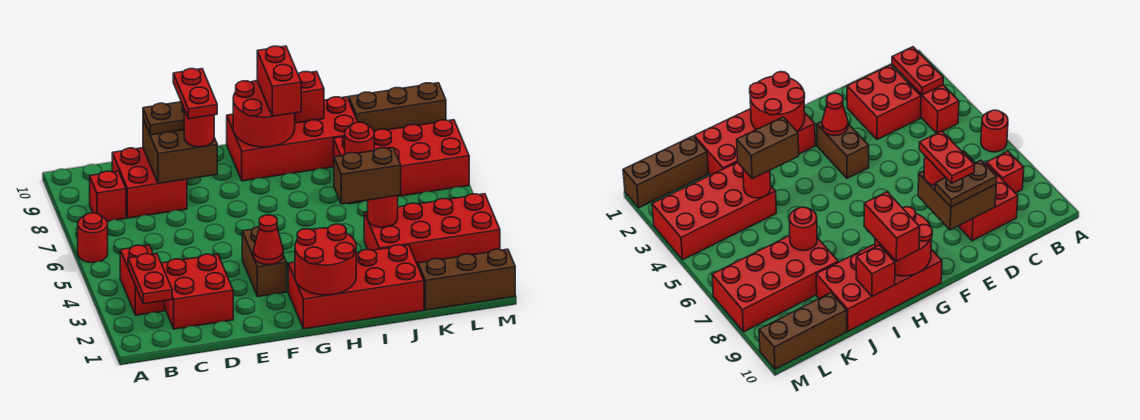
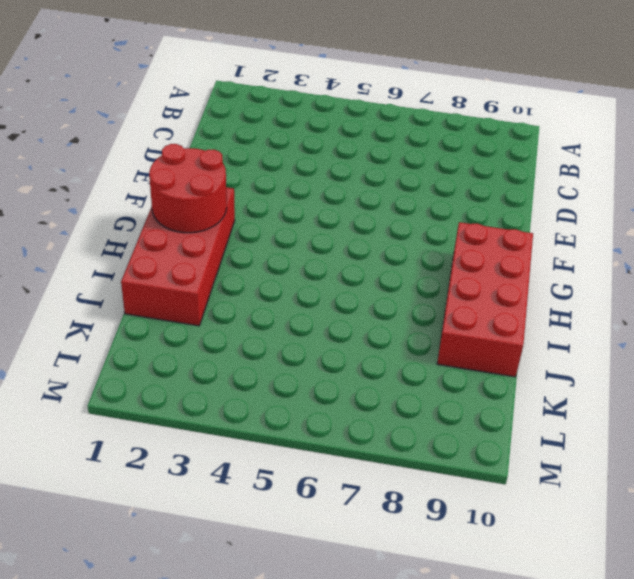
none -> red 1x1 round brick [78,213,108,263]
none -> red 1x2 brick [120,245,165,315]
none -> red 1x1 brick [90,171,126,221]

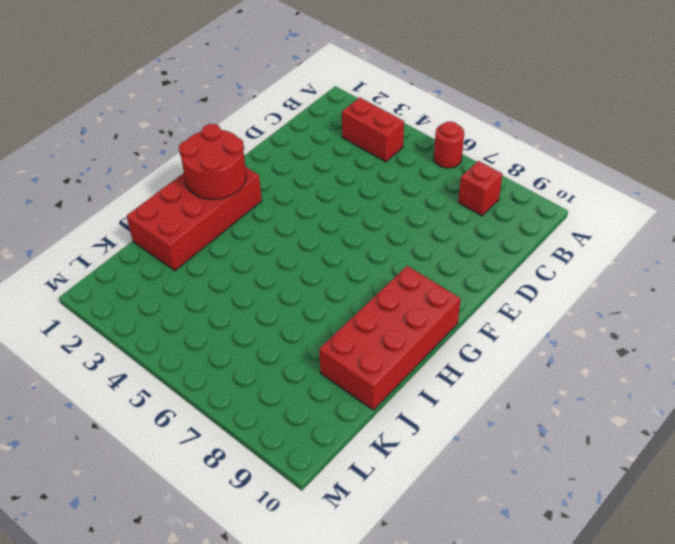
none -> red 2x2 brick [161,254,233,329]
none -> red 2x2 brick [112,148,187,218]
none -> brown 1x2 brick [242,227,287,297]

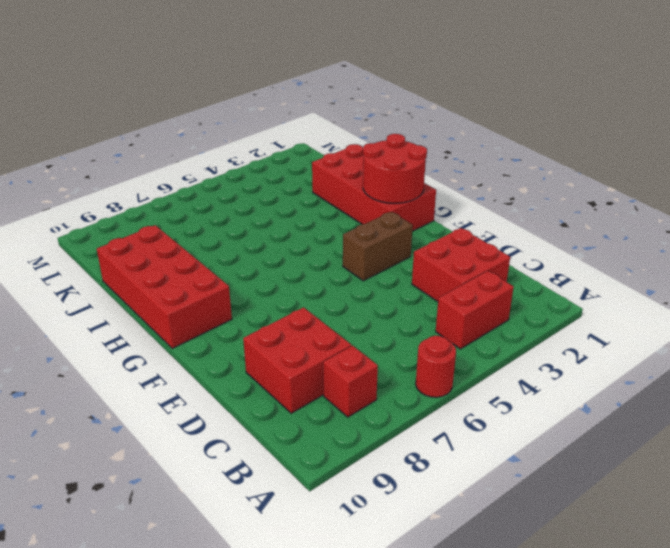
none -> red 2x4 brick [364,194,500,265]
none -> red 2x4 brick [334,120,469,204]
none -> brown 1x3 brick [418,249,515,310]

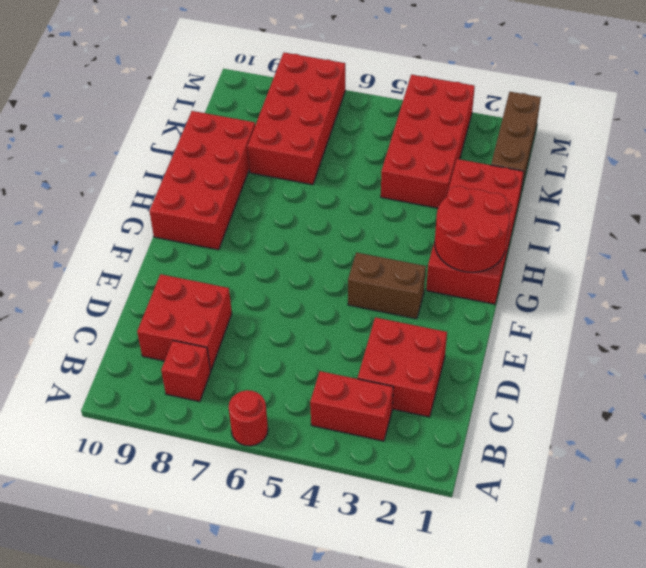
none -> brown 1x3 brick [349,83,446,132]
none -> red 1x2 plate [128,254,172,304]
none -> brown 2x2 brick [143,119,217,183]

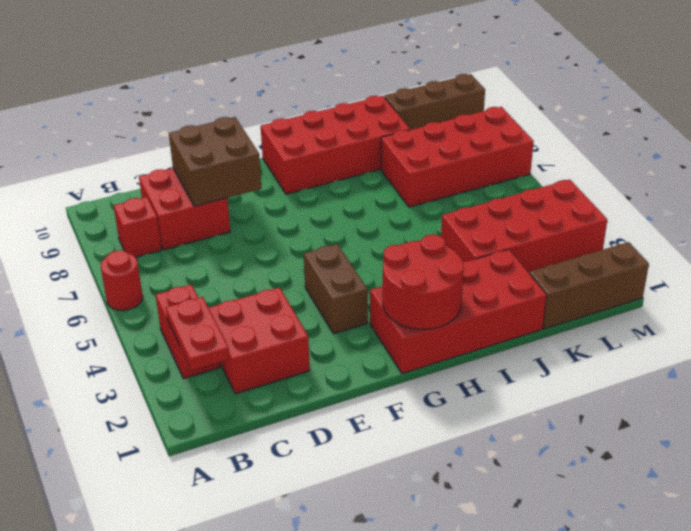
none -> red 1x1 cone [253,215,283,265]
none -> red 2x2 round brick [233,81,295,147]
none -> red 1x1 brick [295,71,324,123]

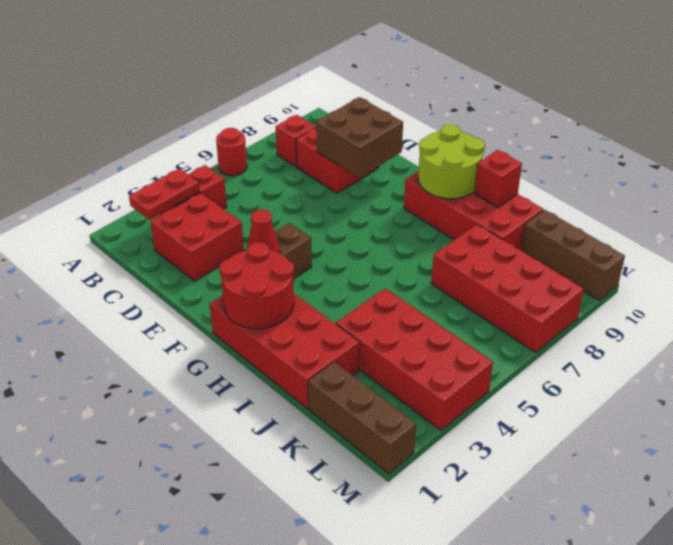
lime 2x2 round brick [418,124,485,199] -> red 2x2 round brick [233,81,295,147]
none -> red 1x1 round brick [368,196,398,227]
none -> red 1x1 round brick [345,122,374,154]
none -> brown 1x2 plate [143,102,184,135]

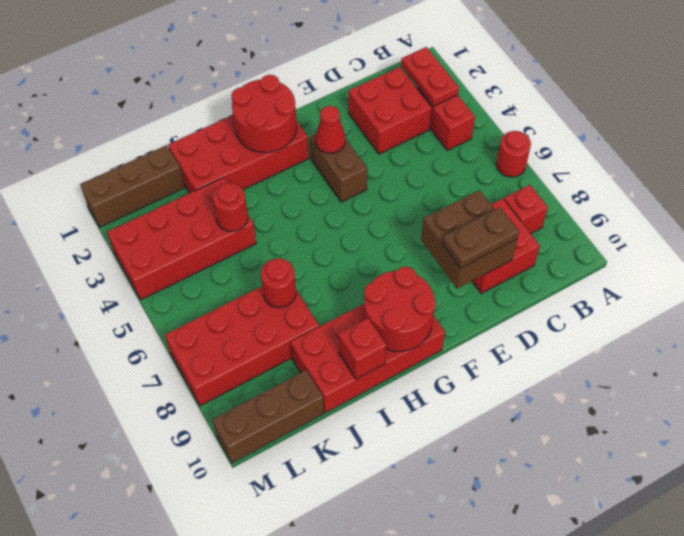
none -> red 1x1 round brick [184,110,214,147]
none -> red 1x2 brick [257,46,301,116]
none -> brown 1x2 brick [334,148,401,204]

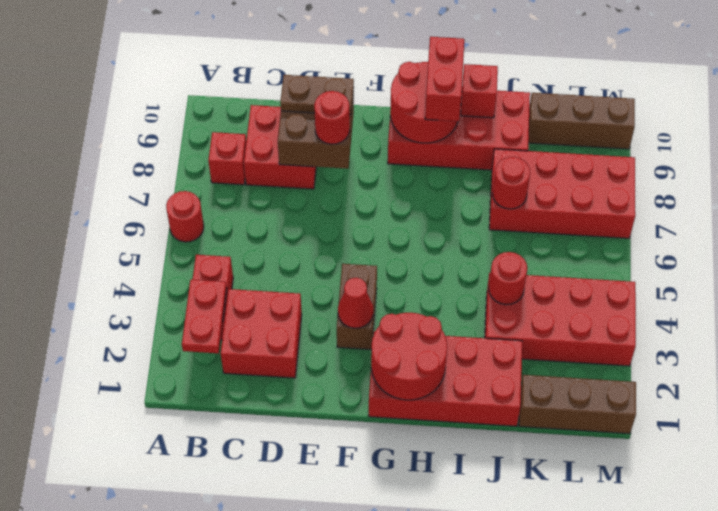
none -> brown 1x2 brick [334,148,401,204]
none -> red 1x2 plate [173,69,217,119]

